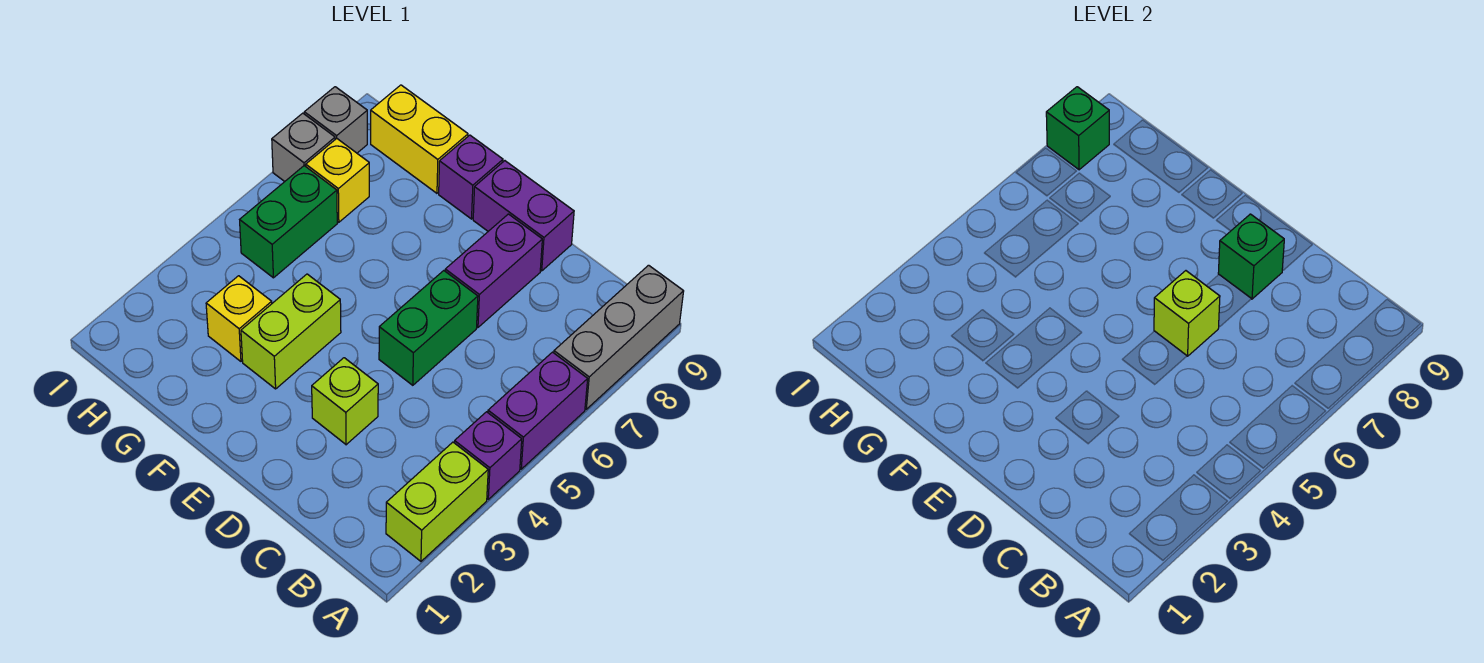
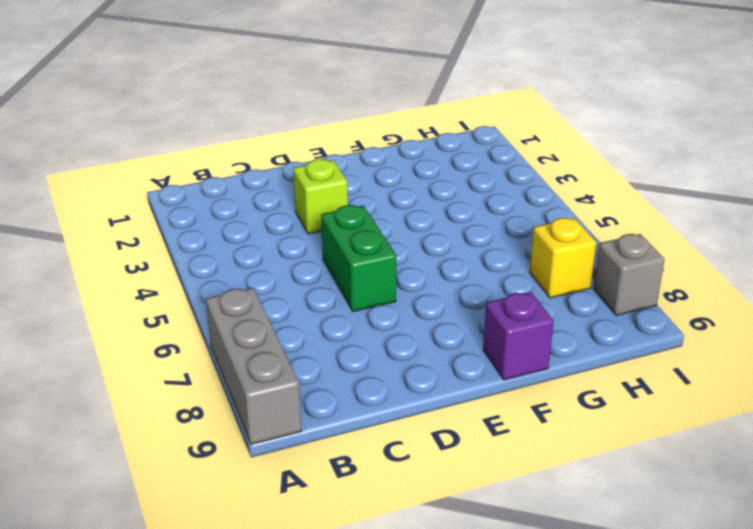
none -> lime 1x2 brick [386,442,488,561]
none -> purple 1x1 brick [455,412,522,499]
none -> purple 1x2 brick [488,352,588,469]

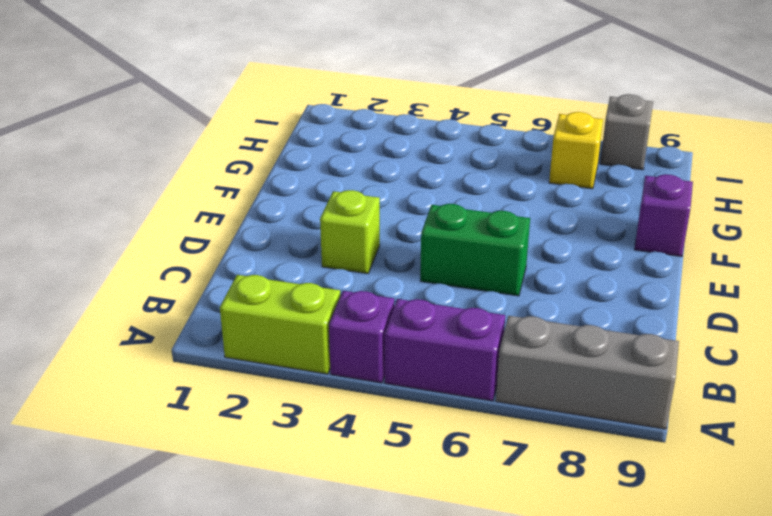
none -> purple 1x2 brick [445,214,542,327]
none -> purple 1x2 brick [473,161,574,271]
none -> lime 1x2 brick [241,274,341,389]

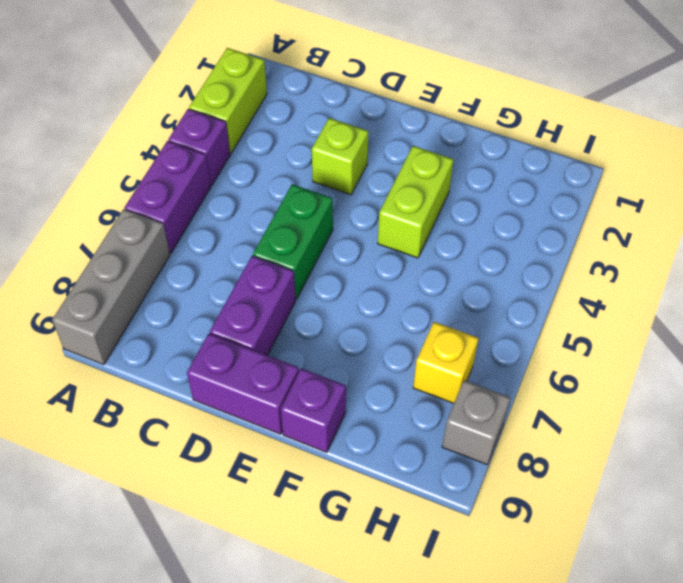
none -> yellow 1x1 brick [206,276,272,361]
none -> yellow 1x2 brick [371,85,468,193]
none -> green 1x2 brick [240,166,337,278]

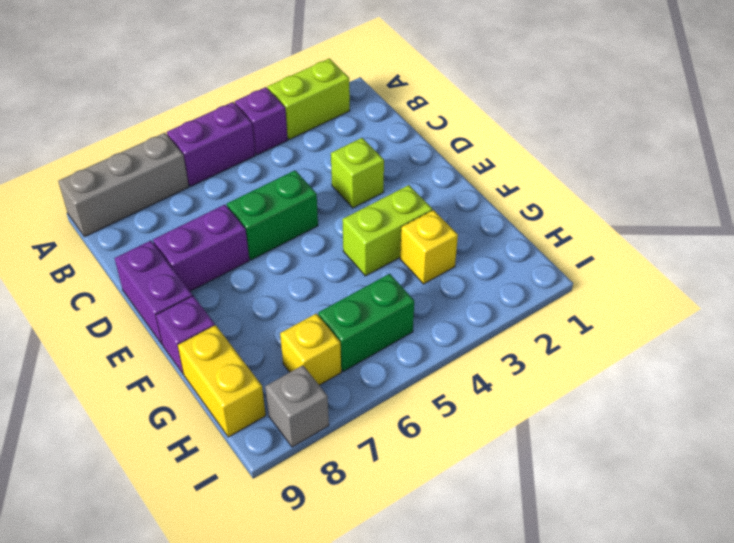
none -> grey 1x1 brick [272,113,335,181]
none -> lime 1x1 brick [1154,271,1220,356]
none -> green 1x1 brick [1218,214,1284,299]

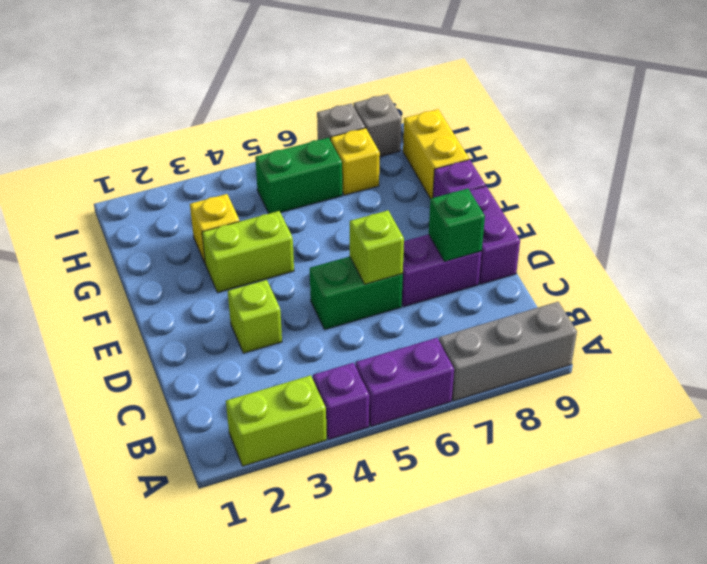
none -> green 1x1 brick [1046,87,1109,170]

